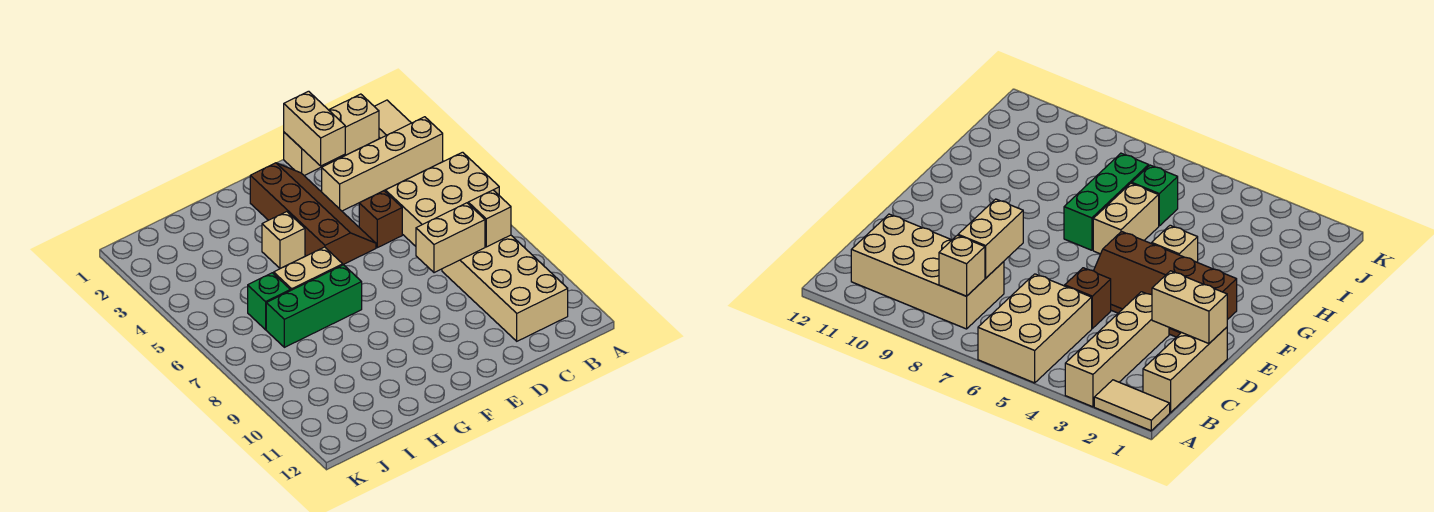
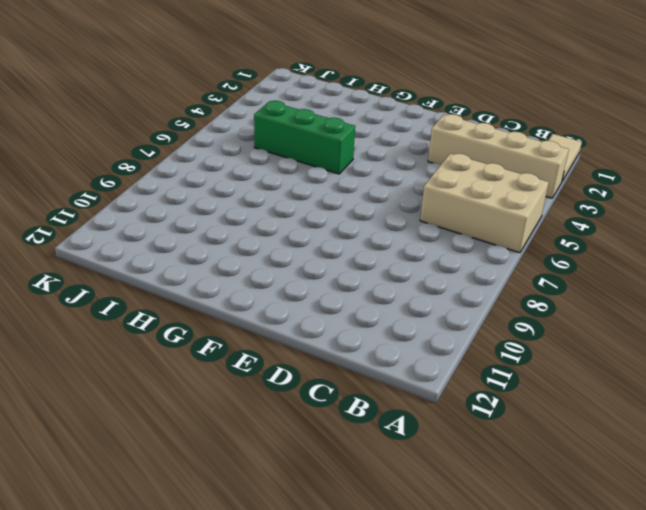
green 1x3 brick [254,101,355,174] -> green 1x3 brick moved to [266,265,362,347]
none -> tan 1x3 brick [284,94,379,175]
none -> tan 2x4 brick [442,235,568,341]
none -> brown 1x1 brick [359,191,402,248]

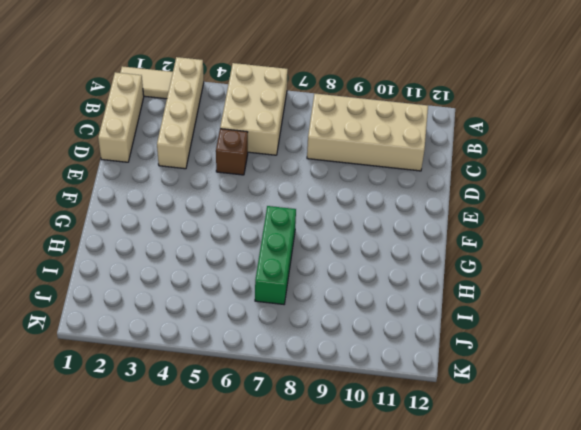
none -> brown 2x4 slope [250,163,376,265]
none -> tan 1x1 brick [262,212,305,268]
none -> tan 1x2 brick [274,247,343,291]

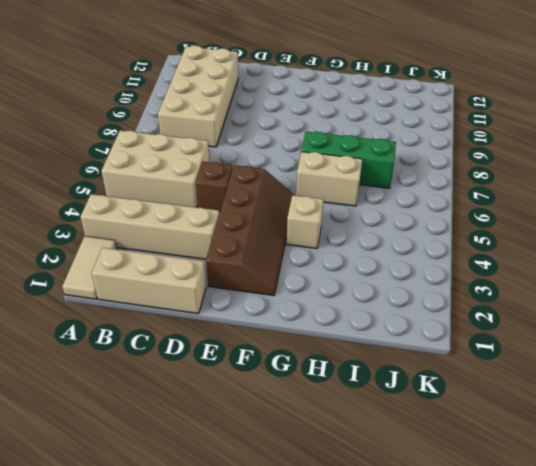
brown 2x4 slope [206,165,294,296] -> brown 2x4 slope turned to [250,163,376,265]
none -> green 1x1 brick [248,273,290,330]
none -> tan 1x1 brick [468,190,511,247]
none -> tan 1x2 brick [416,203,485,273]

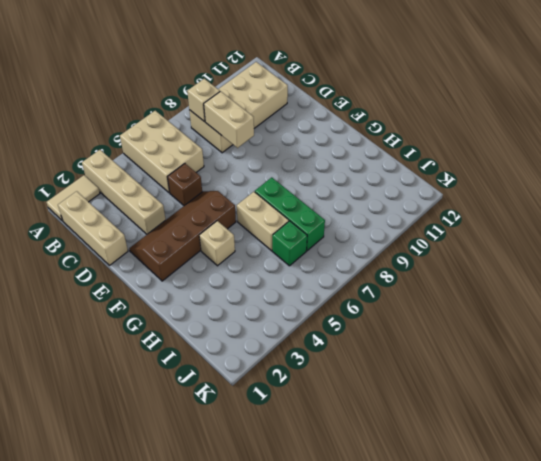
none -> tan 1x2 brick [284,91,345,166]

